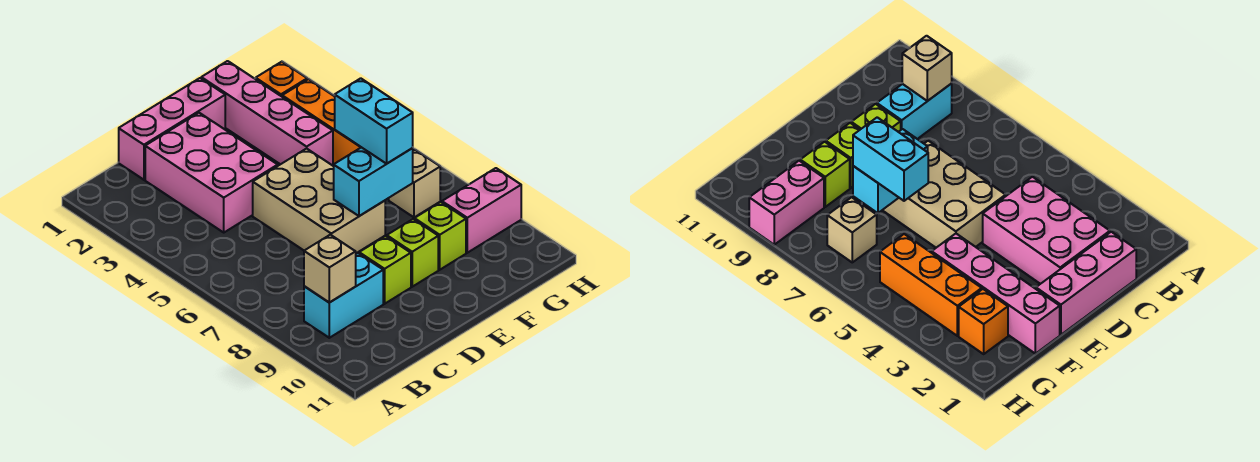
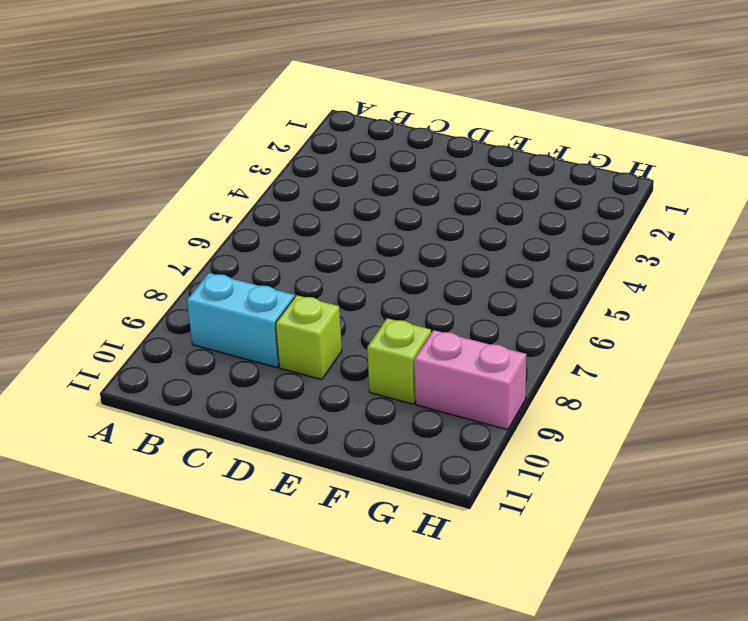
none -> pink 1x3 brick [119,78,225,180]
none -> pink 2x3 brick [145,113,278,232]
none -> tan 2x3 brick [253,148,385,253]

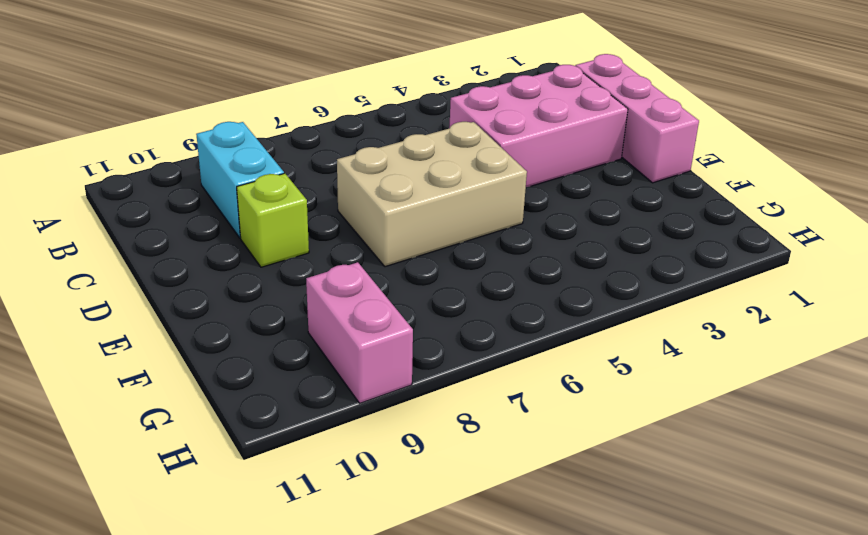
none -> lime 1x1 brick [387,219,438,287]
none -> pink 1x4 brick [201,61,333,166]
none -> lime 1x1 brick [414,202,466,270]

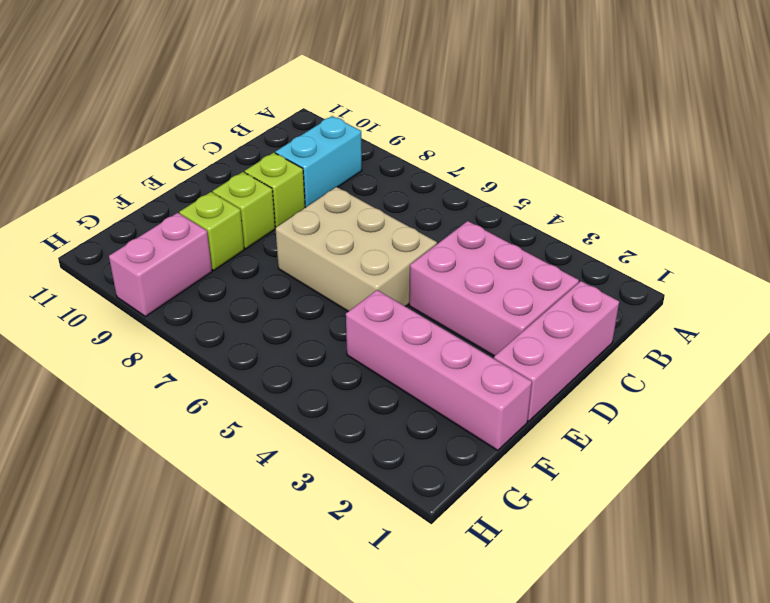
none -> orange 1x1 brick [256,62,307,96]
none -> orange 1x3 brick [282,79,361,164]
none -> tan 1x1 brick [389,150,440,217]

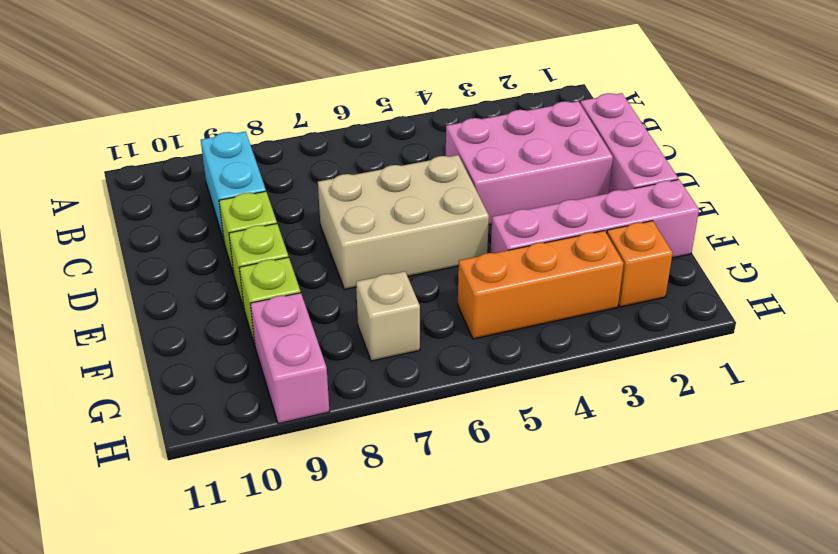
none -> tan 1x1 brick [304,235,356,302]
none -> cyan 1x2 brick [334,147,413,216]
none -> cyan 1x2 brick [335,78,413,164]

